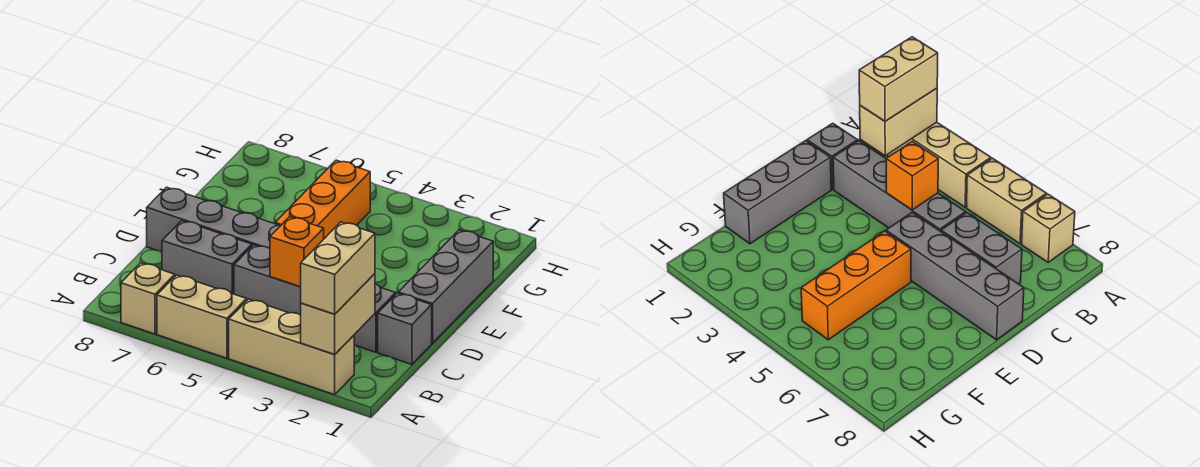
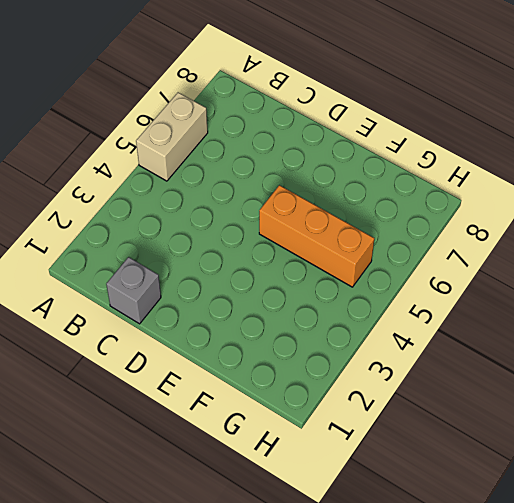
none -> tan 1x3 brick [229,299,354,395]
none -> tan 1x1 brick [121,263,175,334]
none -> grey 1x4 brick [234,245,396,352]

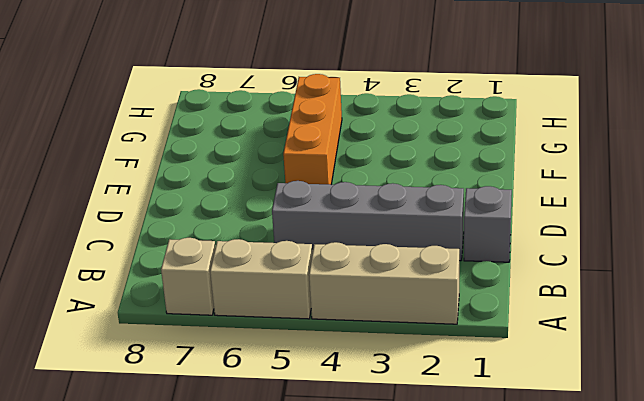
none -> grey 1x2 brick [162,221,252,294]
none -> grey 1x3 brick [398,230,493,343]
none -> grey 1x4 brick [147,187,281,252]

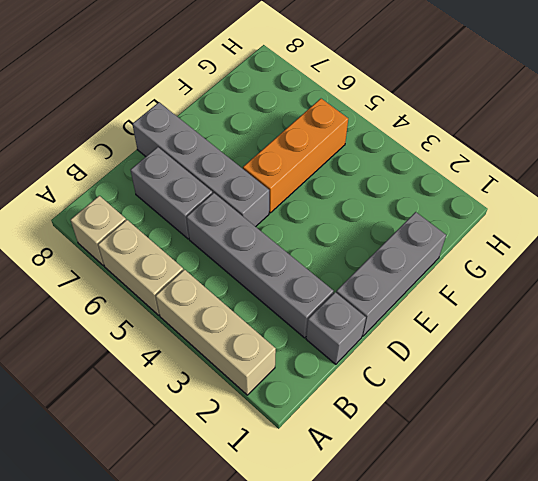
none -> tan 1x2 brick [301,274,375,354]
none -> orange 1x1 brick [270,217,324,287]
none -> tan 1x2 brick [301,222,375,314]

